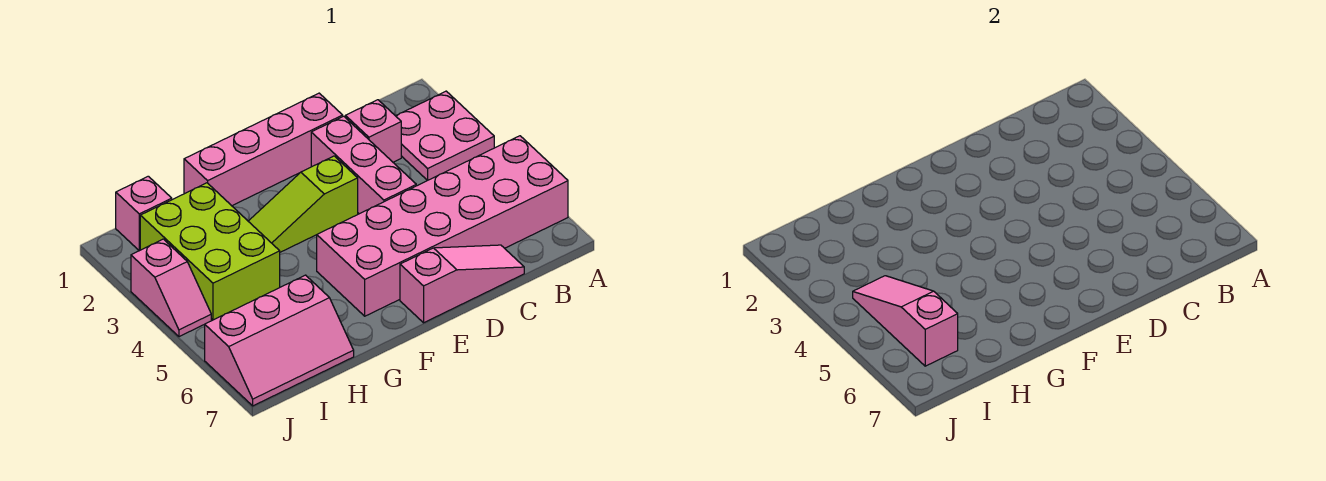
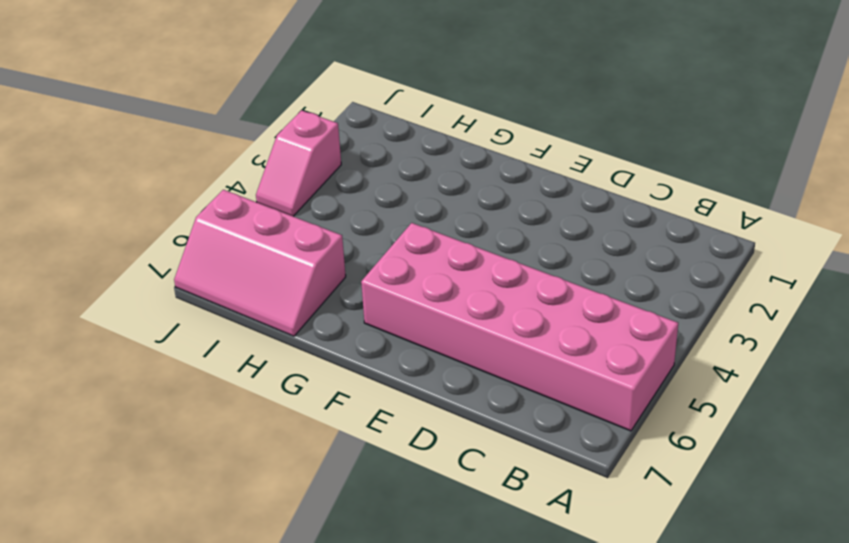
none -> pink 2x2 plate [396,91,494,180]
none -> pink 1x1 brick [345,100,401,162]
none -> pink 1x3 slope [400,245,524,323]

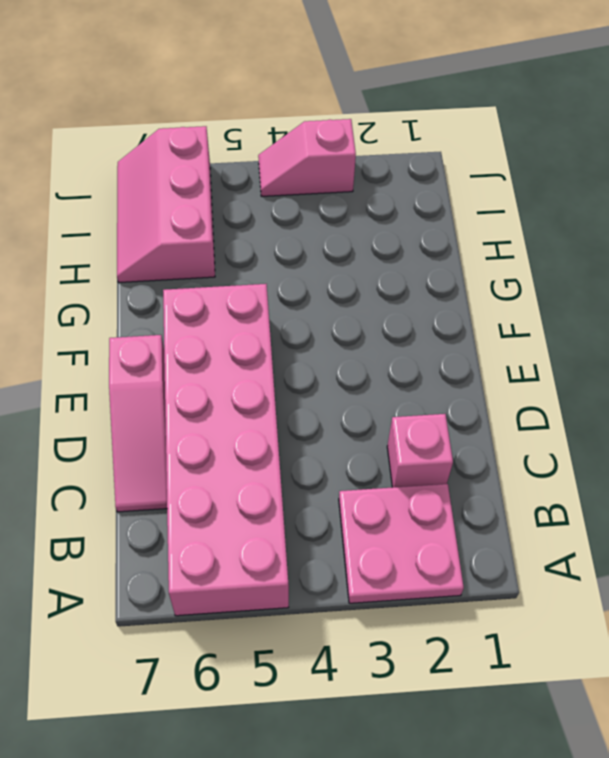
none -> pink 1x4 brick [184,93,343,206]
none -> pink 1x3 brick [311,116,416,214]
none -> lime 1x3 slope [248,156,358,252]

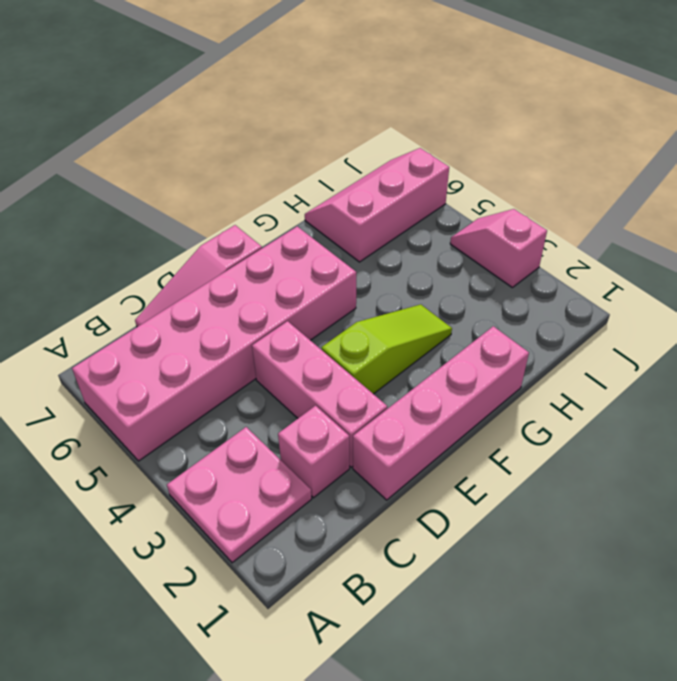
none -> lime 2x3 brick [140,183,280,320]
none -> pink 1x1 brick [116,176,172,251]
none -> pink 1x3 slope [853,276,958,366]

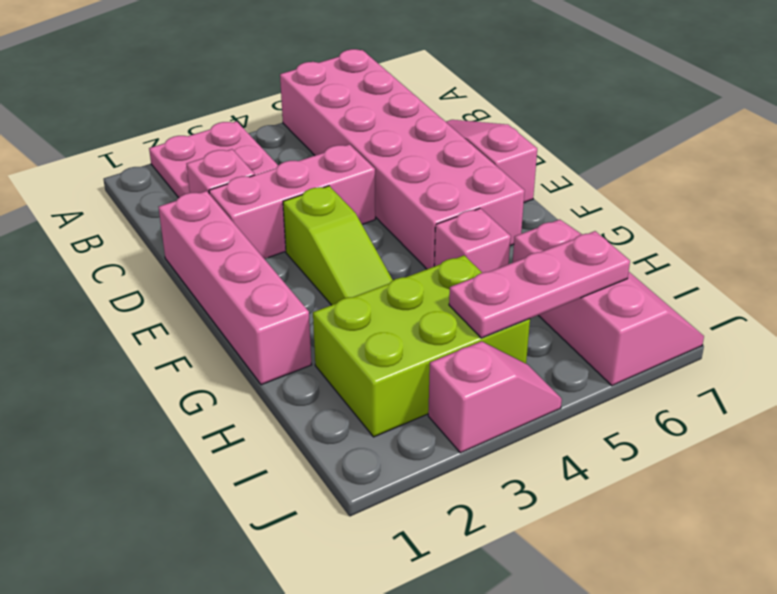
pink 1x1 brick [434,208,511,273] -> pink 1x1 brick moved to [116,176,172,251]
pink 1x3 plate [449,231,630,338] -> pink 1x3 slope [853,276,958,366]

